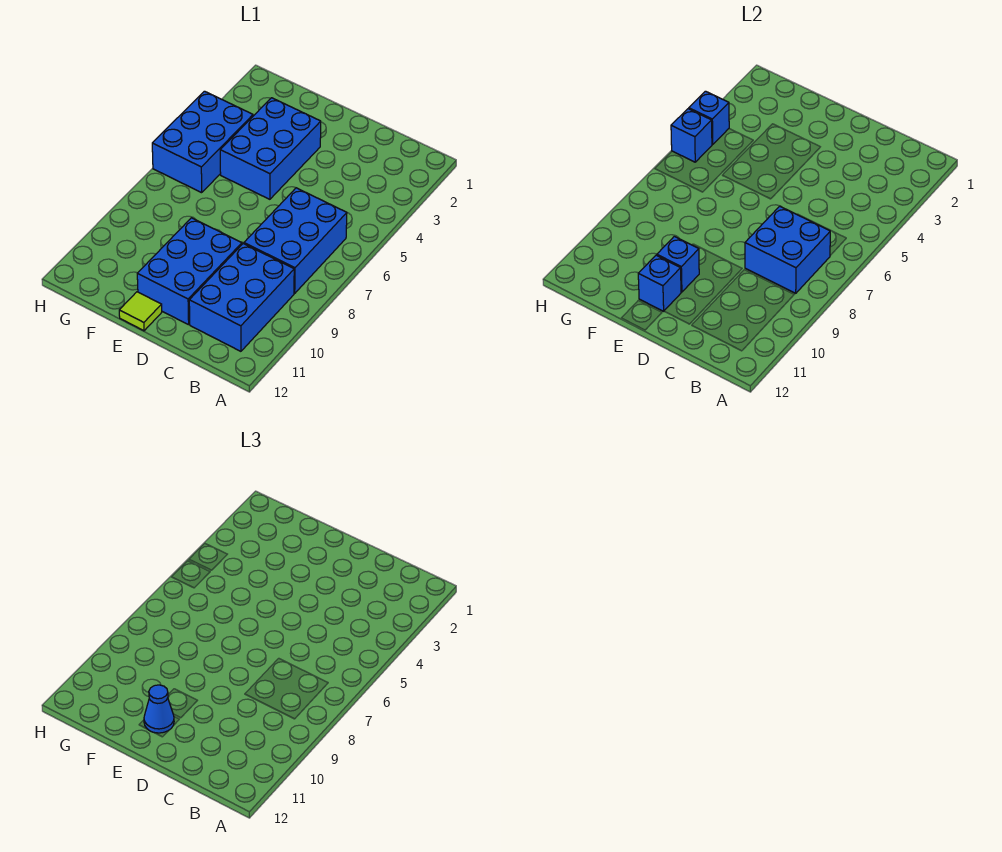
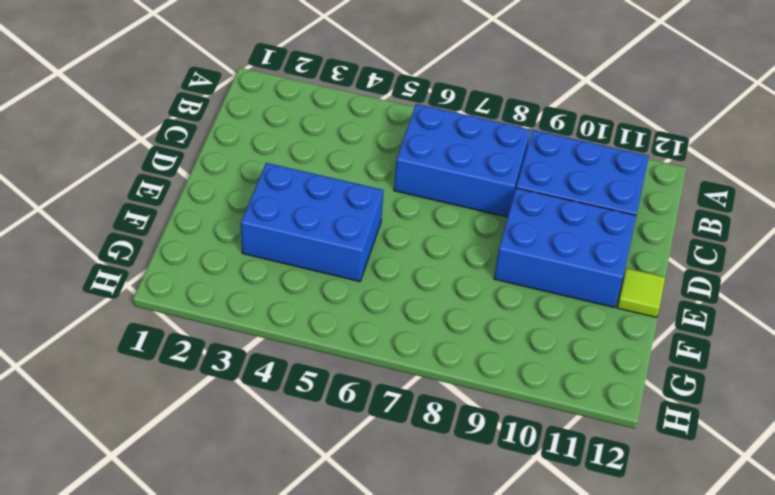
none -> blue 2x3 brick [152,91,253,193]
none -> blue 2x2 brick [745,206,830,293]
none -> blue 1x1 brick [657,236,699,292]

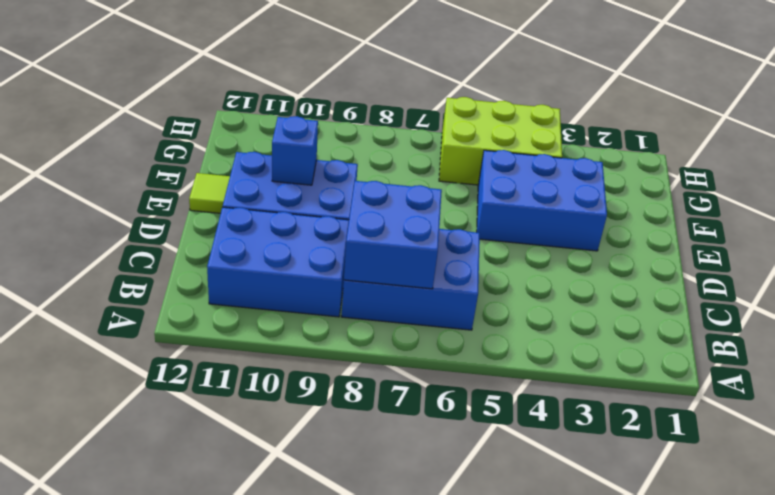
lime 2x3 brick [439,97,562,185] -> blue 2x3 brick [152,91,253,193]
none -> blue 1x1 brick [638,255,681,311]
none -> blue 1x1 brick [689,91,729,144]
none -> blue 1x1 brick [671,109,712,162]

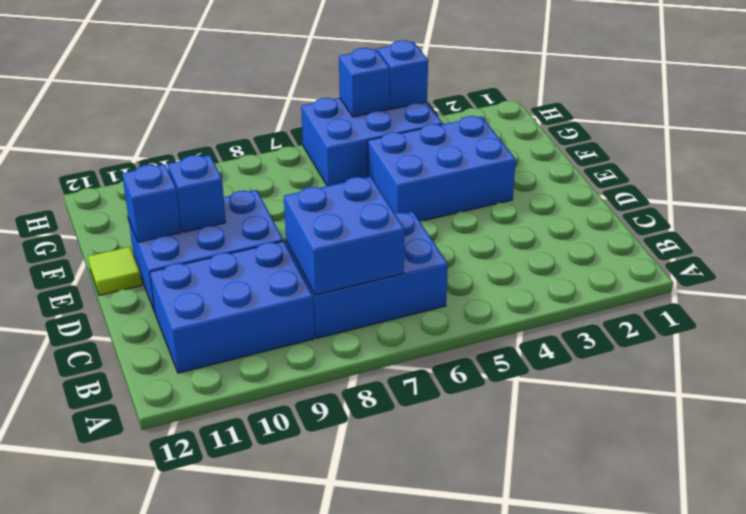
none -> blue 1x1 cone [144,685,174,733]

